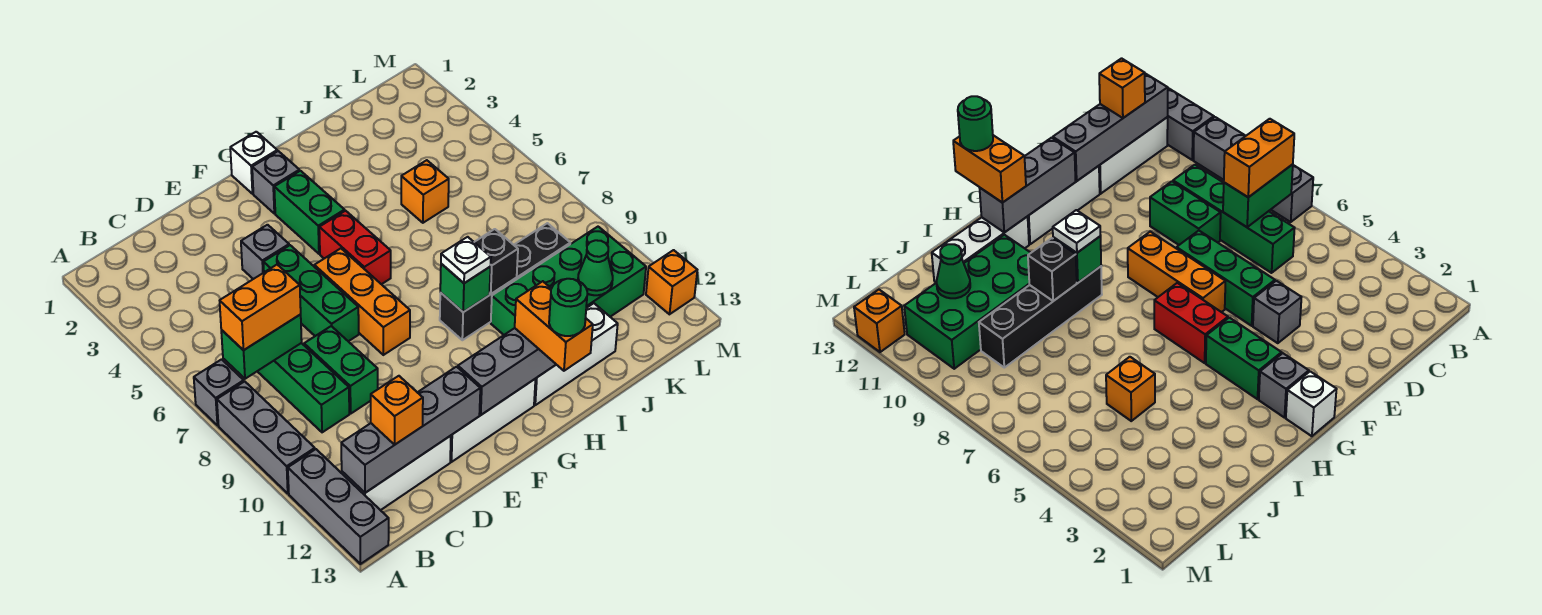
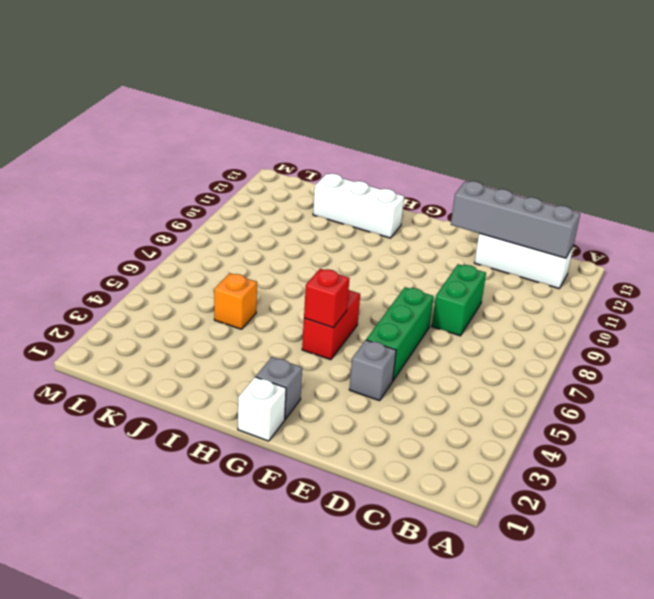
red 1x1 brick [304,269,350,328] -> none
none -> grey 1x1 brick [194,359,244,426]
none -> grey 1x3 brick [217,381,315,493]
none -> grey 1x3 brick [288,449,389,564]
none -> green 1x4 brick [257,343,349,432]

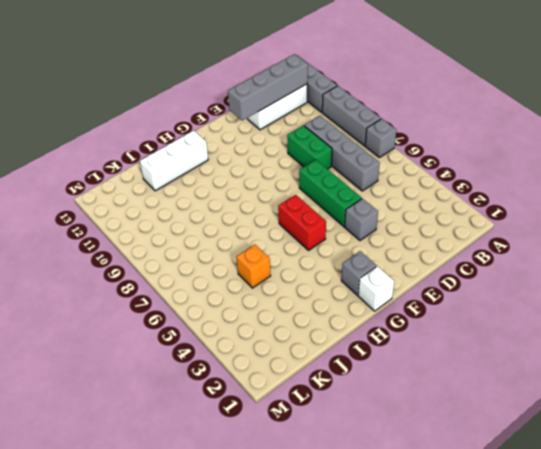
grey 1x4 brick [304,116,380,191] -> green 1x4 brick [257,343,349,432]
none -> white 1x3 brick [450,379,535,462]
none -> orange 1x3 brick [314,248,410,355]
none -> green 1x2 brick [274,171,345,254]
none -> black 1x4 brick [440,223,570,340]

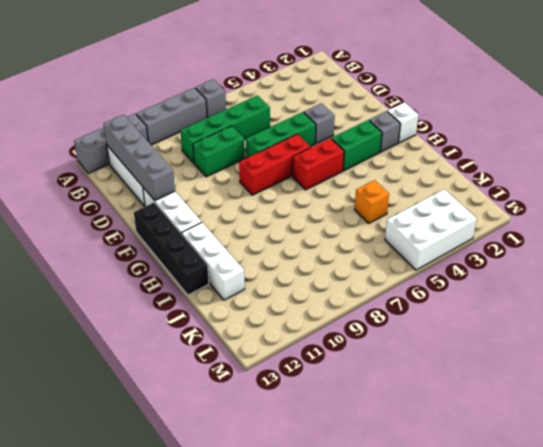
red 1x3 brick [239,134,311,195] -> orange 1x3 brick [314,248,410,355]
black 1x4 brick [134,202,209,295] -> black 1x4 brick moved to [440,223,570,340]
white 2x3 brick [385,189,477,270] -> none
none -> green 2x4 brick [491,227,646,335]
none -> orange 1x1 brick [646,250,697,314]
none -> green 1x2 brick [221,315,302,379]
none -> grey 1x3 brick [458,328,556,415]

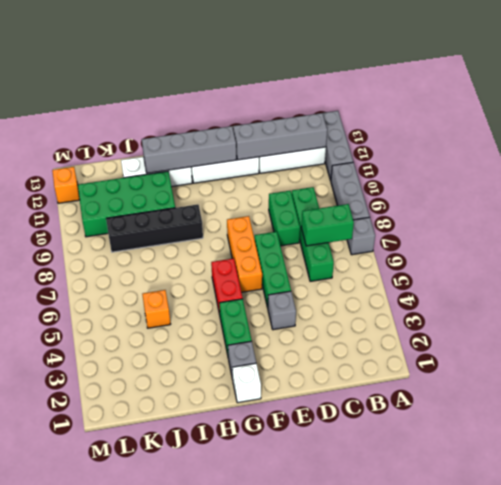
grey 1x4 brick [142,126,236,173] -> grey 1x3 brick [458,328,556,415]
none -> green 1x1 brick [440,264,490,312]
none -> black 1x1 brick [474,229,518,294]
none -> green 1x1 cone [578,240,613,295]
none -> orange 1x2 brick [220,265,301,350]

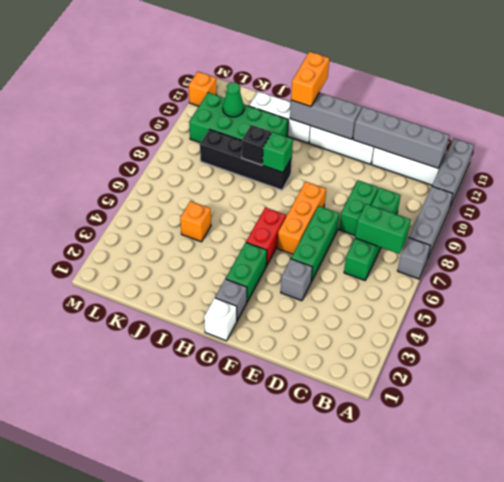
none -> orange 1x2 brick [220,265,301,350]
none -> orange 1x1 brick [371,376,423,445]
none -> white 1x1 plate [441,237,491,283]
none -> green 1x1 round brick [549,279,587,336]

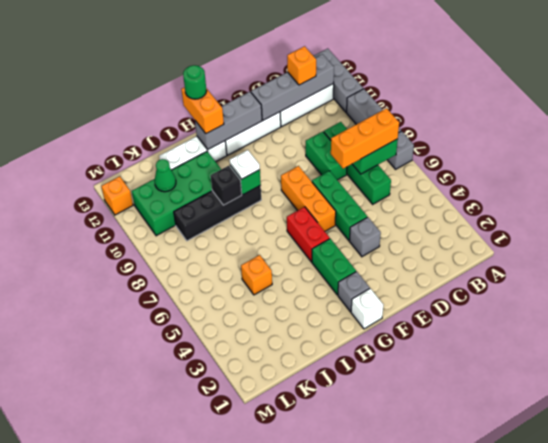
orange 1x3 brick [331,108,399,169] -> orange 1x2 brick [220,265,301,350]

